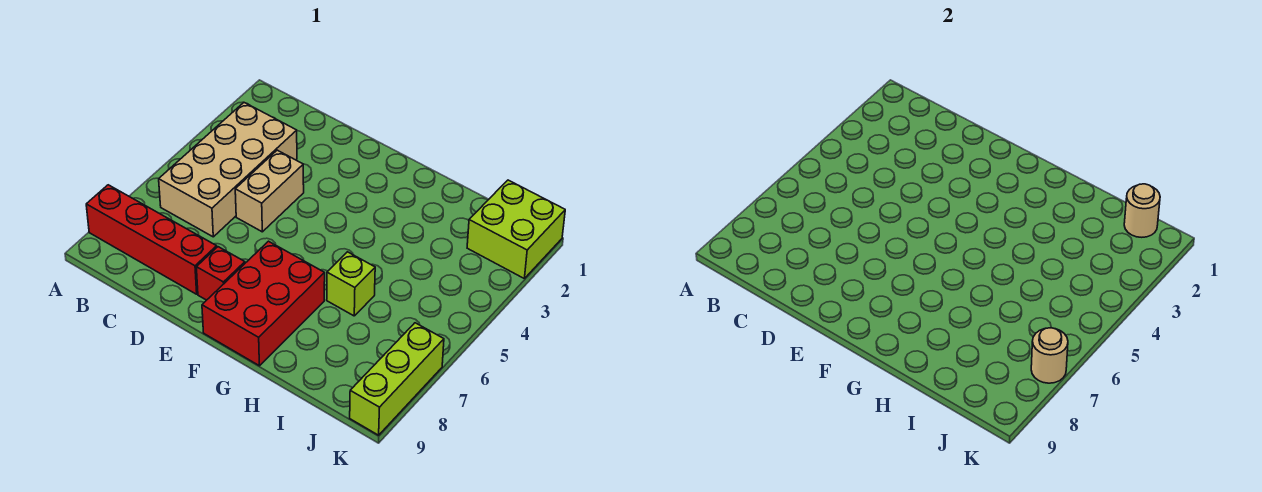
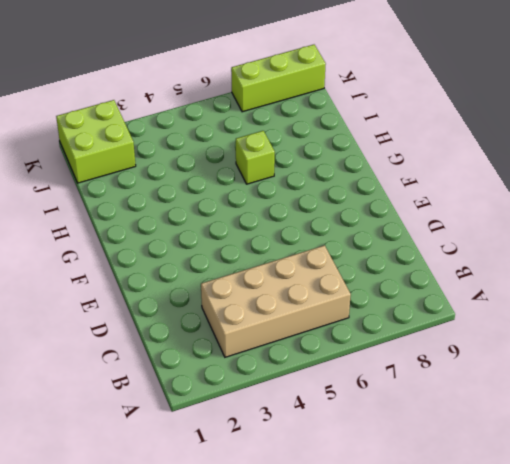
none -> red 1x4 brick [86,185,217,294]
none -> tan 1x2 brick [235,150,304,232]

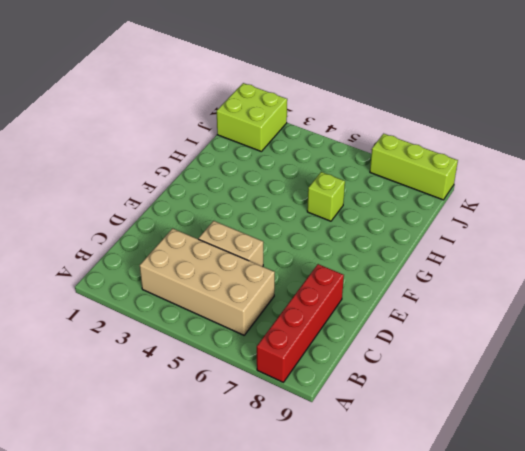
none -> red 1x1 brick [196,247,245,300]
none -> red 2x3 brick [202,241,325,366]

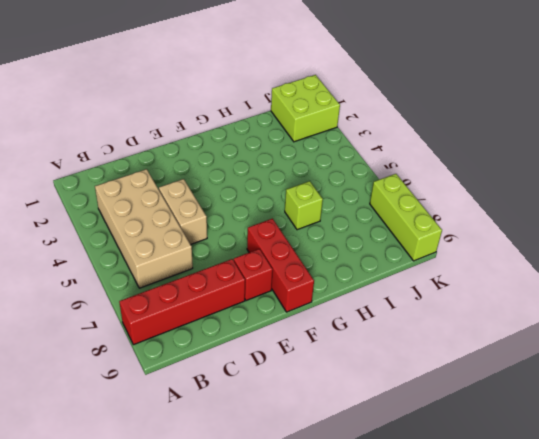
red 1x3 brick [247,219,314,312] -> red 2x3 brick [202,241,325,366]
none -> tan 1x1 round brick [1124,184,1160,237]
none -> tan 1x1 round brick [1031,328,1068,383]

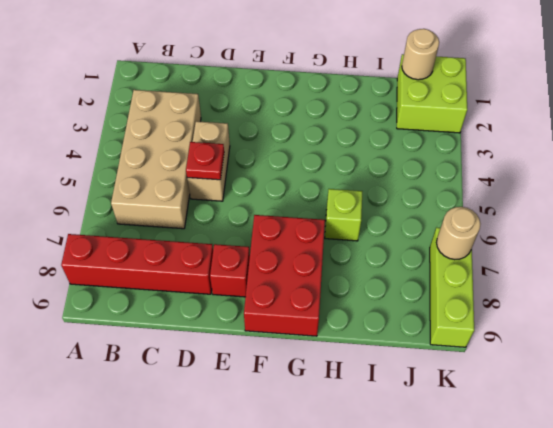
red 1x1 plate [186,142,224,180] -> none

